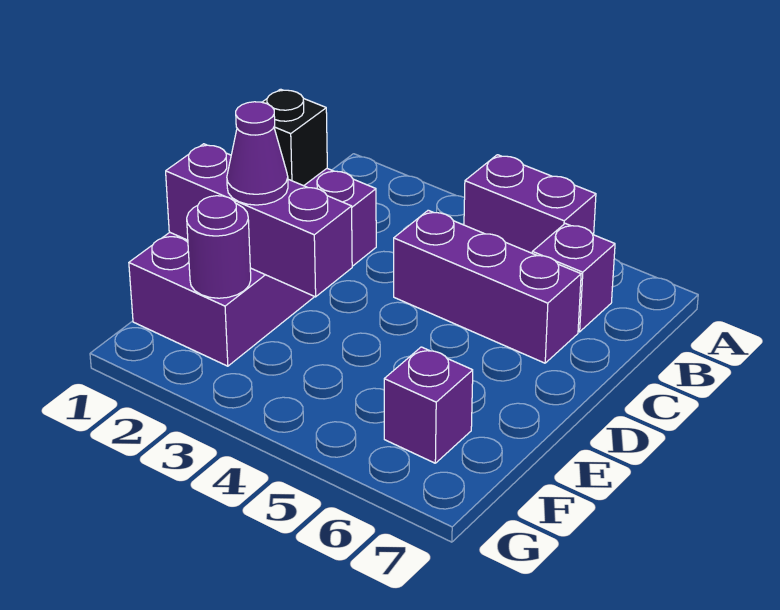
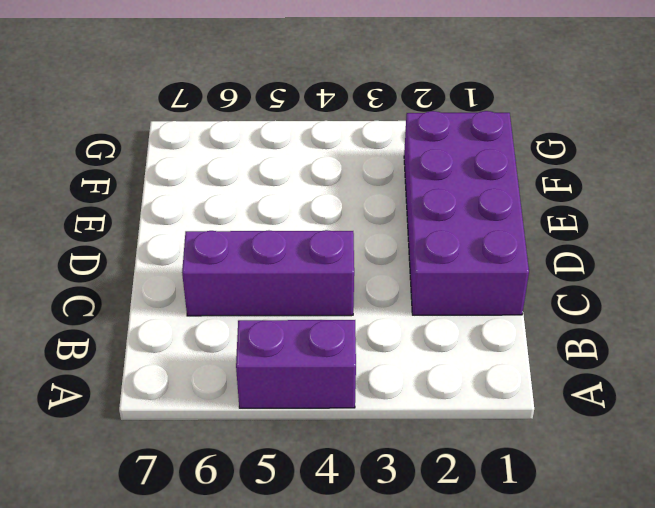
none -> purple 1x1 brick [532,223,615,332]
none -> purple 1x1 brick [384,347,473,463]

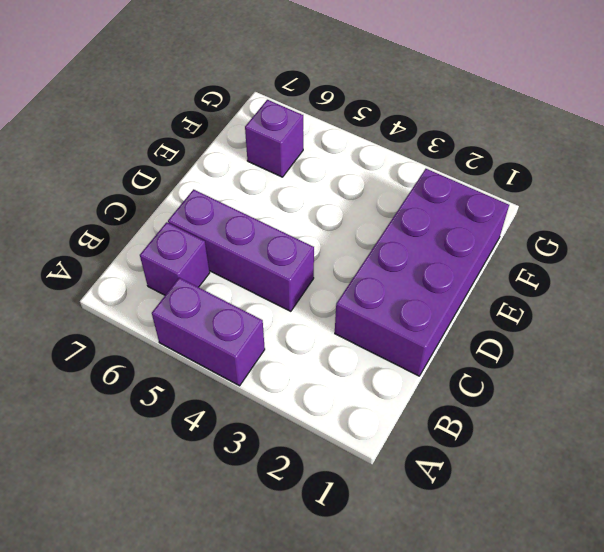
none -> black 1x1 brick [262,89,327,186]
none -> purple 1x3 brick [166,144,352,297]

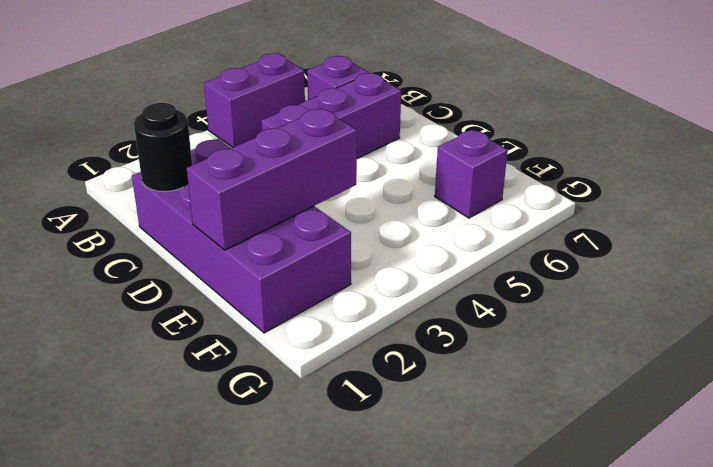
black 1x1 round brick [134,103,192,192] -> black 1x1 brick [262,89,327,186]
none -> purple 1x1 round brick [187,196,251,298]
none -> purple 1x1 cone [227,102,288,205]

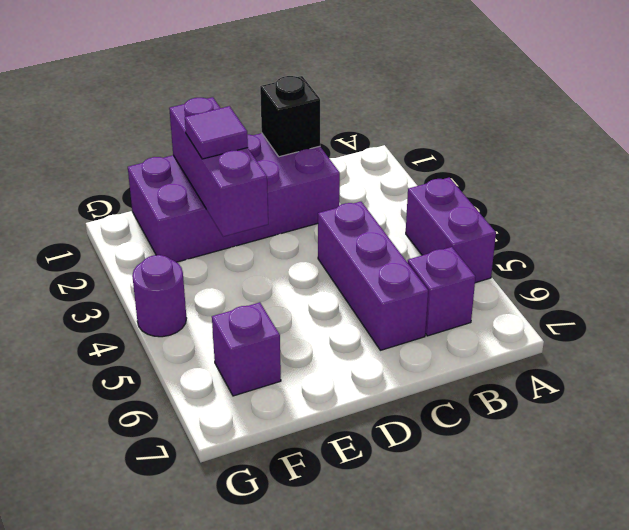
purple 1x1 tile [185,106,248,159] -> purple 1x1 cone [227,102,288,205]
purple 1x1 round brick [132,255,186,337] -> purple 1x1 round brick moved to [187,196,251,298]

